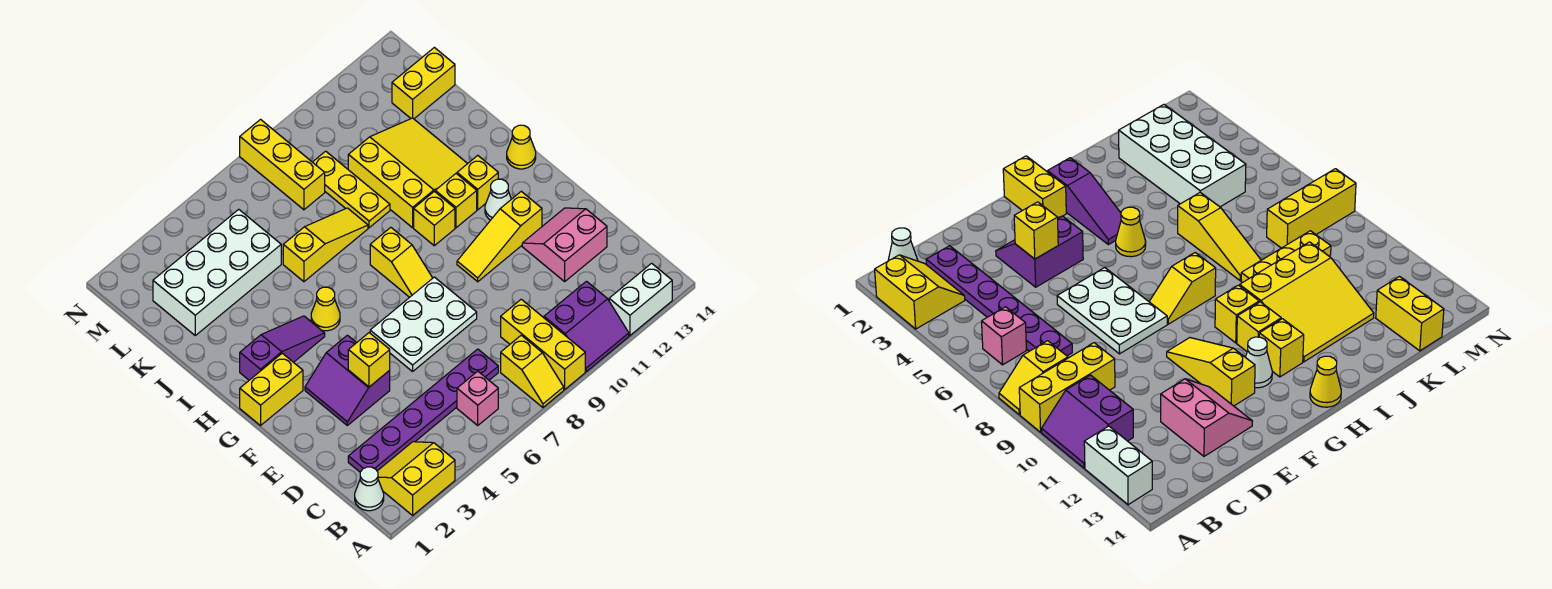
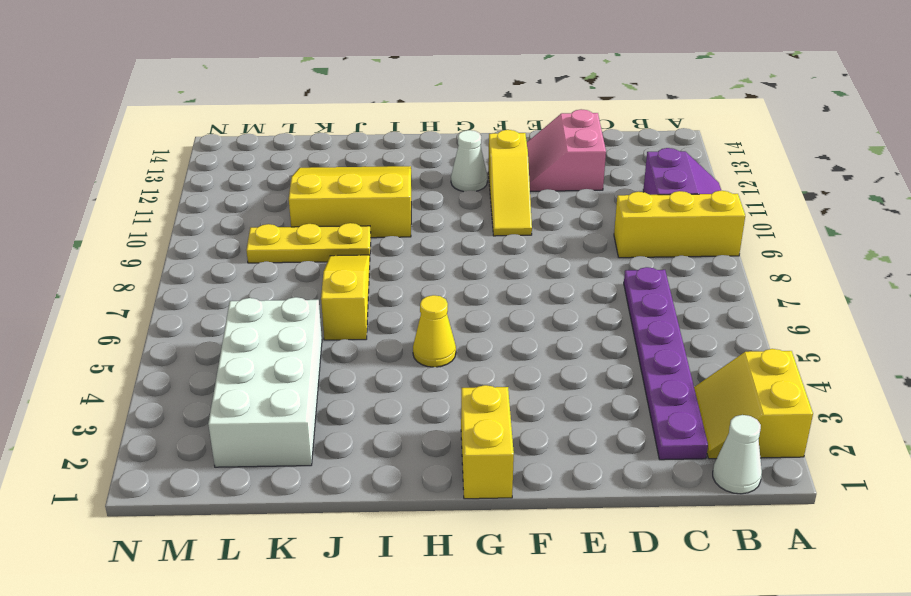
none -> yellow 1x2 slope [501,335,564,407]
none -> white 1x2 brick [609,263,672,336]
none -> pink 1x1 brick [457,371,498,425]

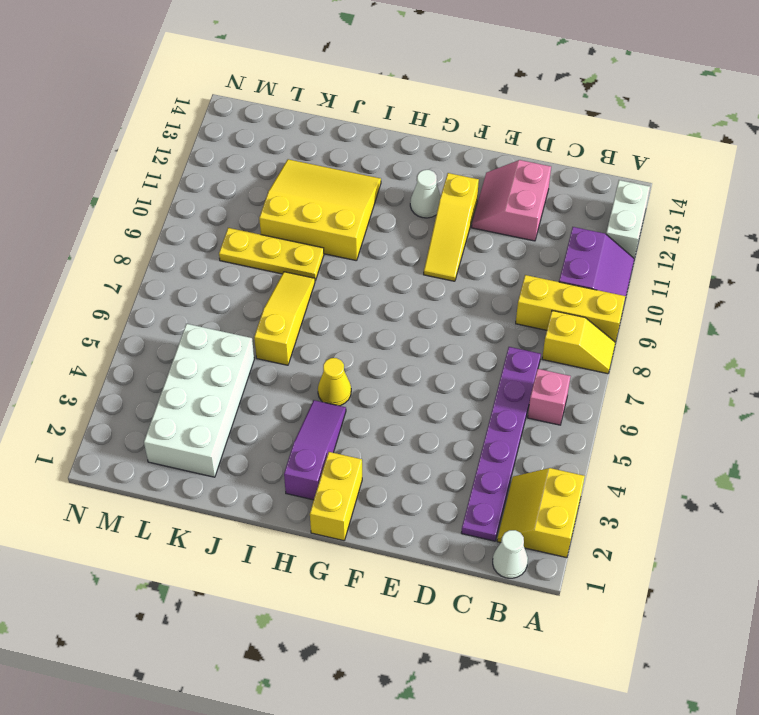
none -> purple 2x2 slope [305,335,390,425]
none -> white 2x3 plate [370,277,477,371]
none -> yellow 1x2 slope [370,228,432,297]

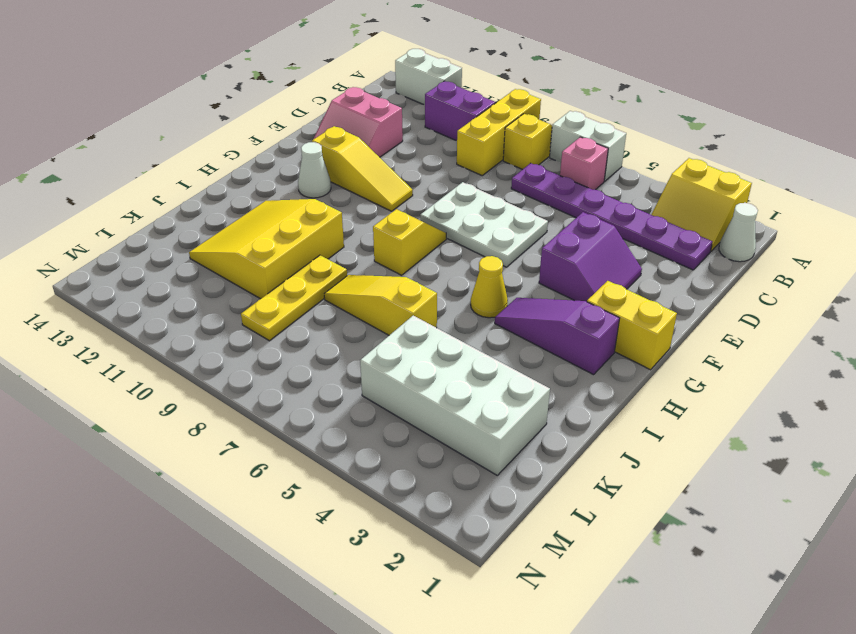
white 1x2 brick [550,111,626,181] -> none
none -> yellow 1x1 brick [414,191,455,246]
none -> yellow 1x1 brick [435,174,477,228]
none -> yellow 1x1 brick [457,155,498,210]

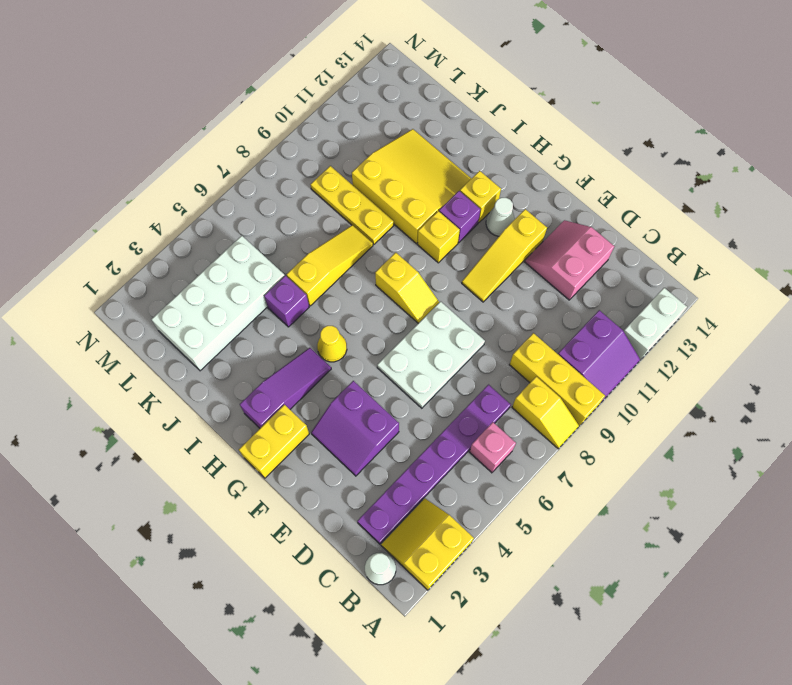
purple 1x1 brick [439,191,481,243] -> yellow 1x1 brick [435,174,477,228]
purple 1x1 brick [264,275,309,327] -> none
none -> yellow 1x1 cone [507,125,536,169]
none -> yellow 1x3 brick [240,120,325,210]
none -> yellow 1x2 brick [392,47,455,119]

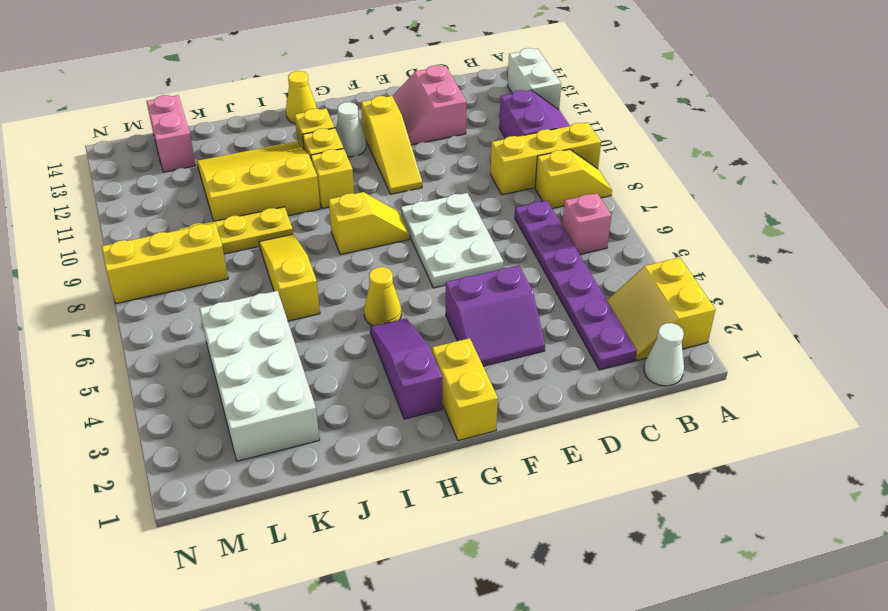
pink 1x2 brick [146,95,196,172] -> yellow 1x2 brick [392,47,455,119]
none -> yellow 1x1 brick [348,333,390,387]

